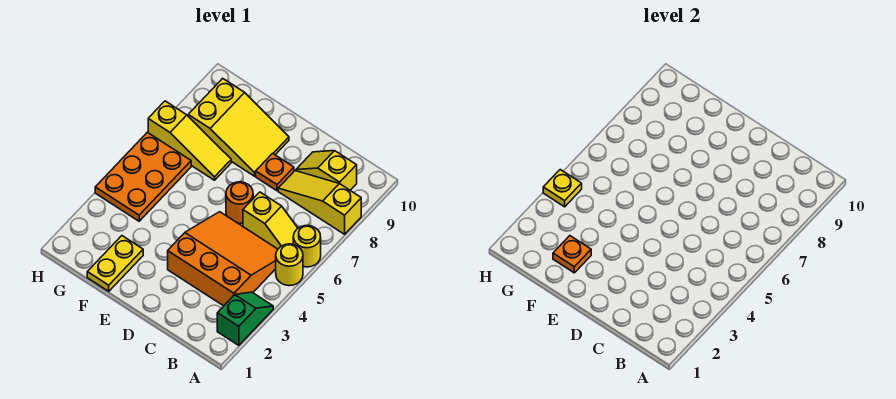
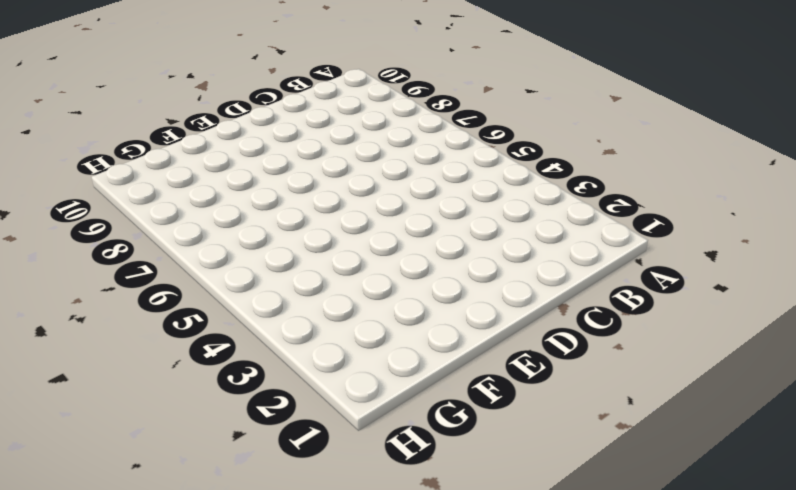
none -> green 1x2 slope [217,292,273,345]
none -> yellow 1x1 round brick [276,244,303,286]
none -> yellow 1x1 round brick [293,225,321,267]

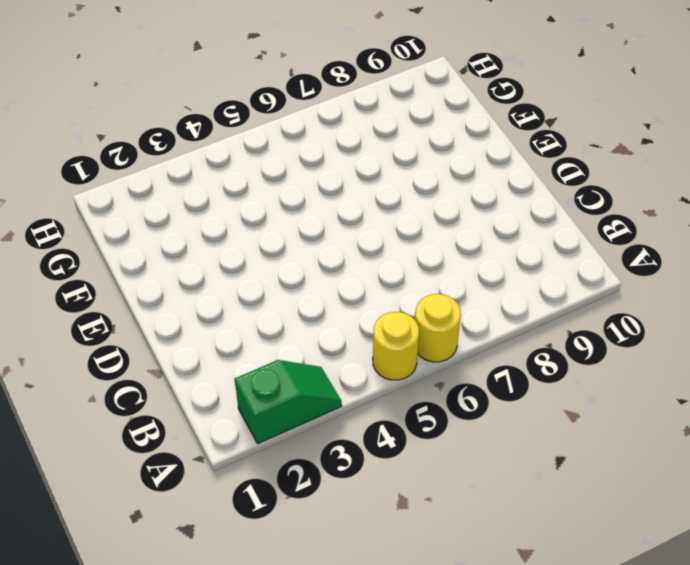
none -> yellow 1x3 slope [278,171,361,234]
none -> orange 3x3 slope [168,212,278,306]
none -> yellow 1x2 slope [243,192,298,249]

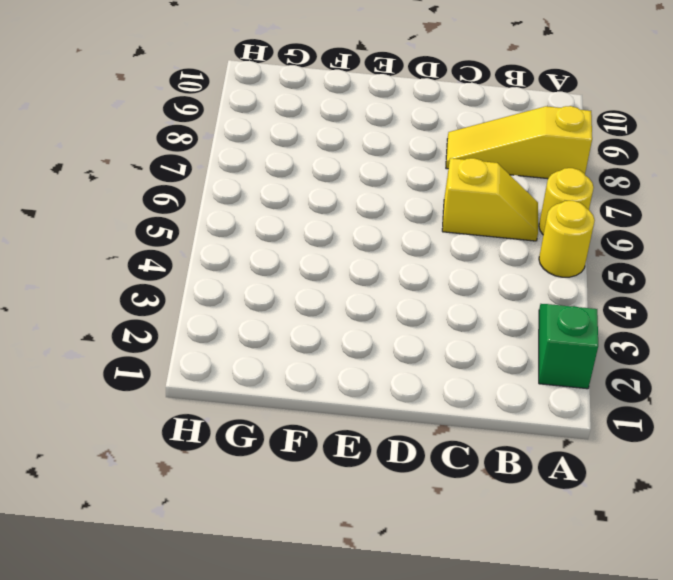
none -> orange 3x3 slope [168,212,278,306]
none -> yellow 1x2 slope [296,151,357,190]
none -> orange 1x1 round brick [226,182,253,223]

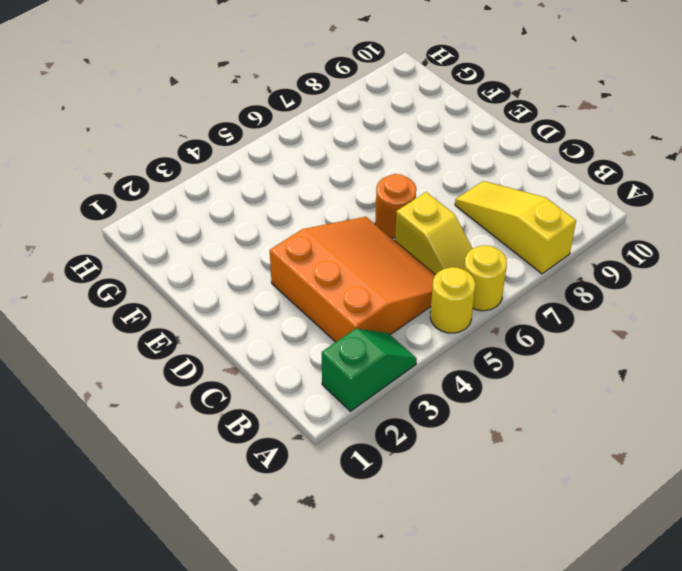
none -> yellow 1x2 slope [296,151,357,190]
none -> orange 1x1 plate [256,153,294,191]
none -> yellow 2x3 slope [188,78,289,176]

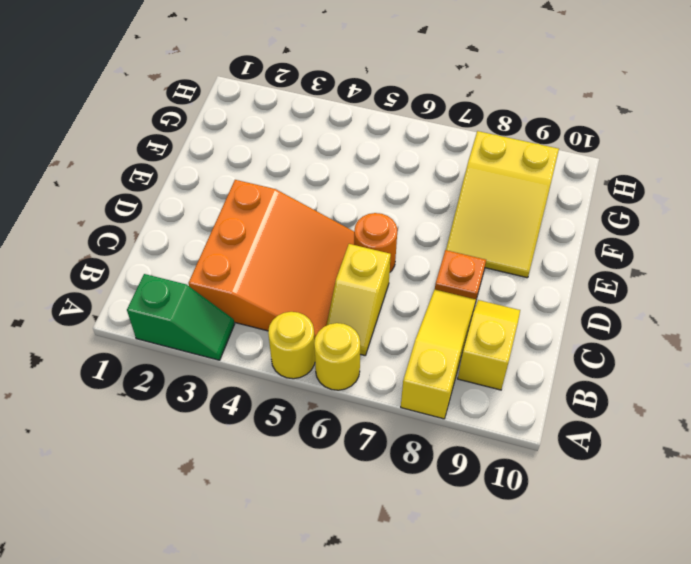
none -> yellow 1x2 plate [87,236,143,291]
none -> yellow 1x3 slope [148,101,231,180]
none -> orange 2x3 plate [95,132,191,221]

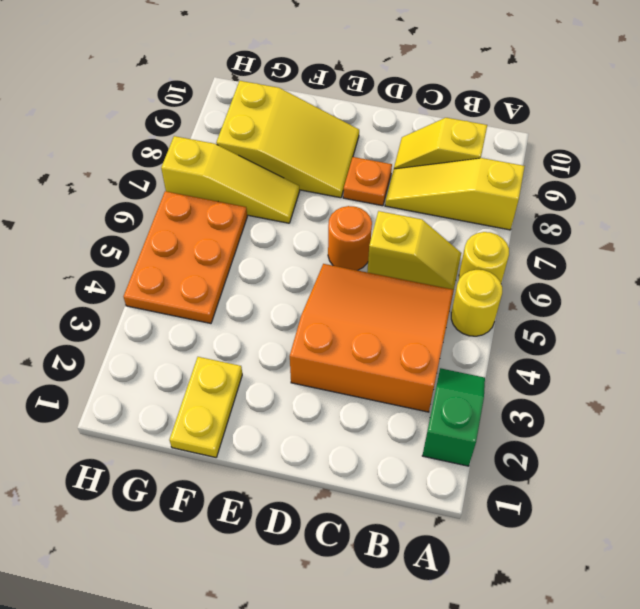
none -> orange 1x1 plate [553,236,591,273]
none -> yellow 1x1 plate [543,170,582,207]

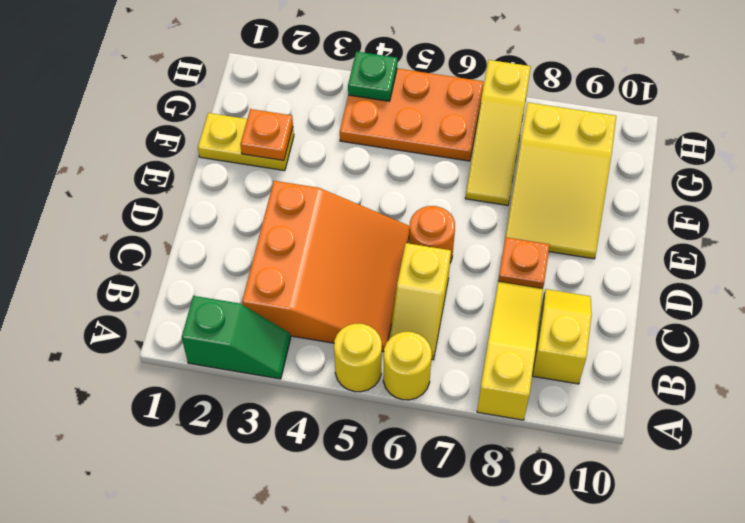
green 1x1 plate [348,52,397,101] -> yellow 1x1 plate [543,170,582,207]

